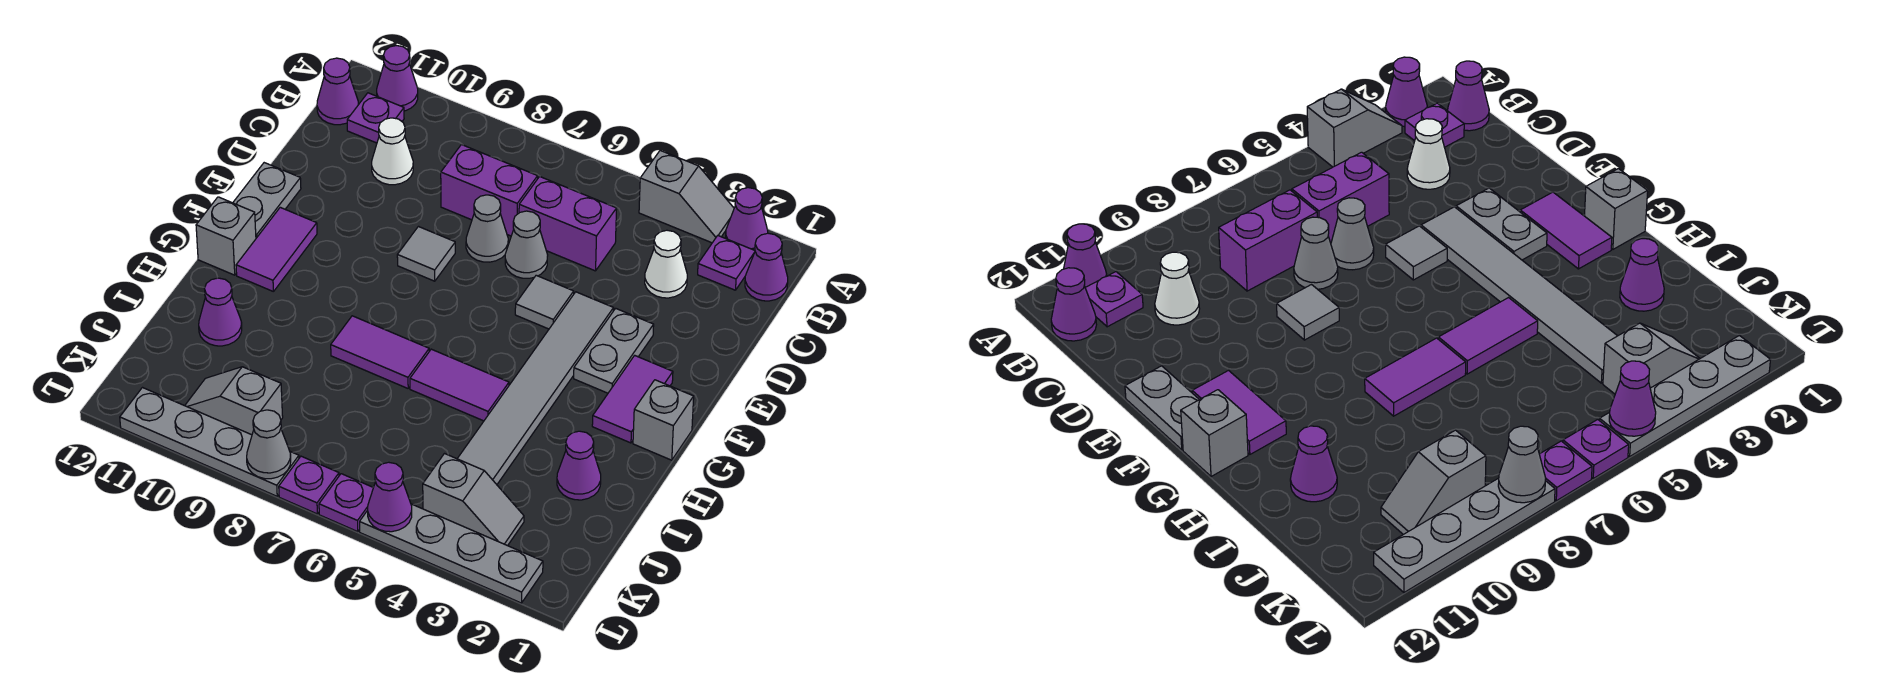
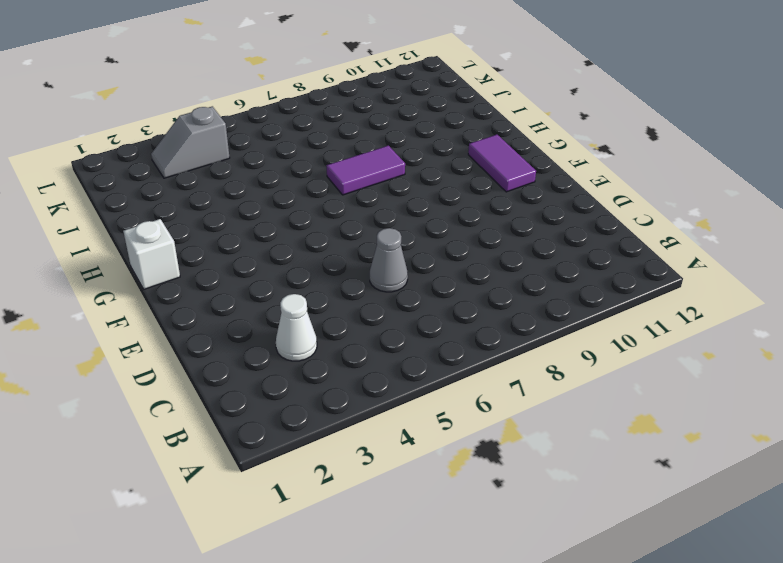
white 1x1 brick [123,219,180,289] -> grey 1x1 brick [633,380,694,460]
none -> purple 1x1 cone [726,188,768,250]
none -> grey 1x2 slope [639,151,734,243]
none -> purple 1x1 cone [377,46,418,111]
none -> purple 1x1 cone [745,233,788,301]

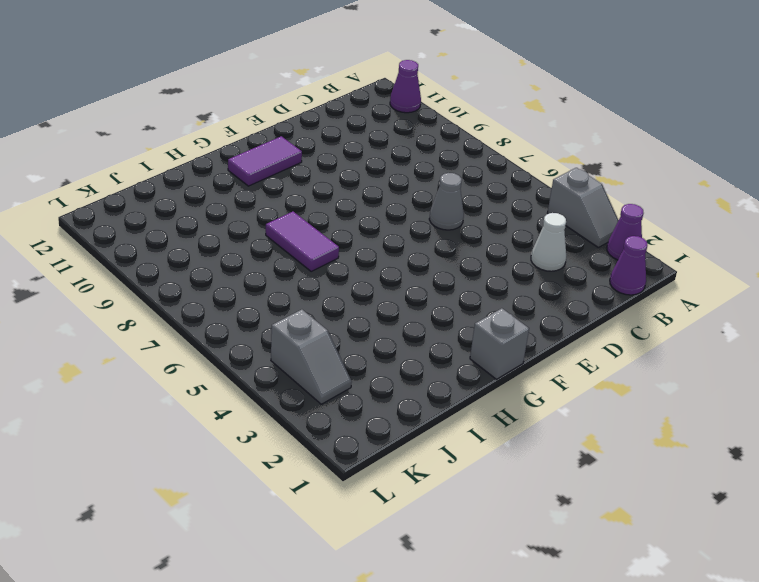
none -> purple 1x1 plate [698,236,755,290]
none -> purple 1x1 plate [347,93,404,143]
none -> purple 1x1 cone [317,58,358,125]
none -> purple 1x2 brick [519,177,617,271]

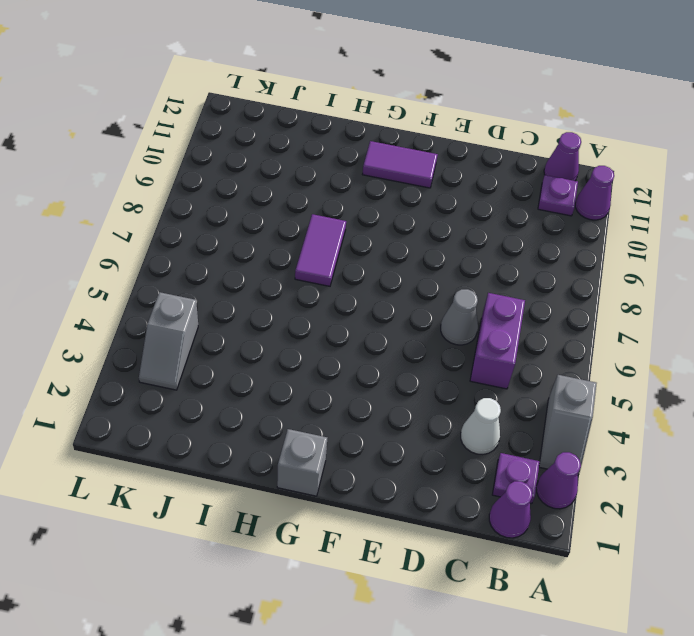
none -> purple 1x2 brick [441,145,538,236]
none -> white 1x1 cone [372,118,413,185]
none -> grey 1x1 cone [466,195,508,262]
none -> grey 1x2 plate [574,308,654,393]

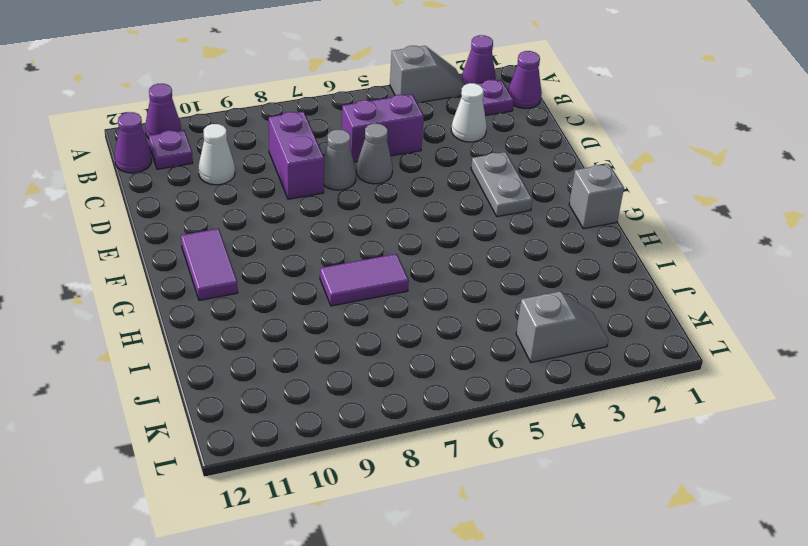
purple 1x2 brick [269,112,324,199] -> purple 1x2 brick turned to [441,145,538,236]
none -> grey 1x6 tile [457,292,614,484]
none -> grey 1x1 tile [515,275,574,329]
none -> grey 1x1 tile [397,227,455,281]
none -> grey 1x2 plate [233,163,301,238]

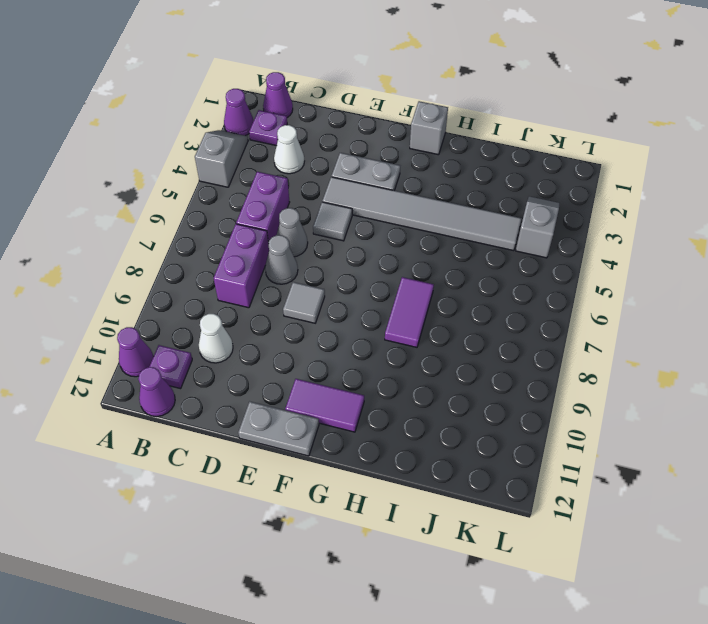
none -> purple 1x2 tile [592,355,673,443]
none -> grey 1x1 brick [196,197,256,275]
none -> purple 1x2 tile [410,349,509,421]
none -> purple 1x1 cone [557,431,601,500]

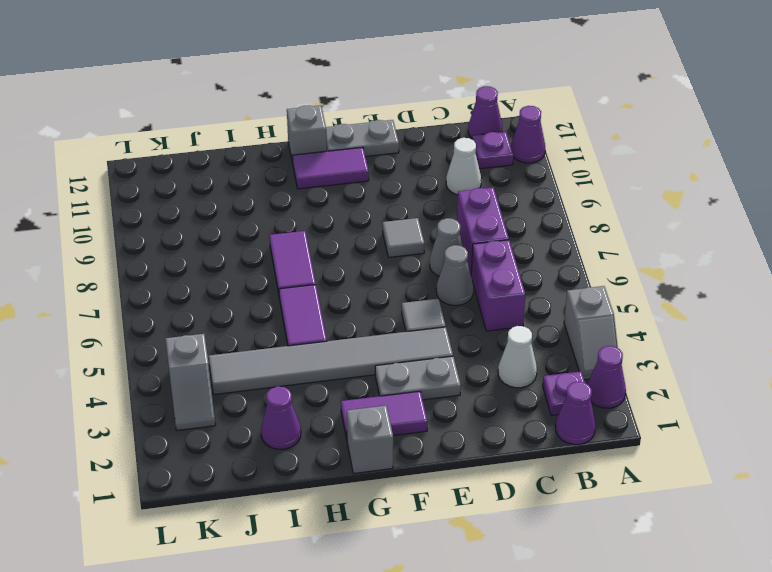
none -> purple 1x1 cone [199,278,242,346]
none -> grey 1x2 slope [185,367,283,435]
none -> grey 1x4 plate [360,504,543,603]
none -> purple 1x1 plate [319,474,373,531]

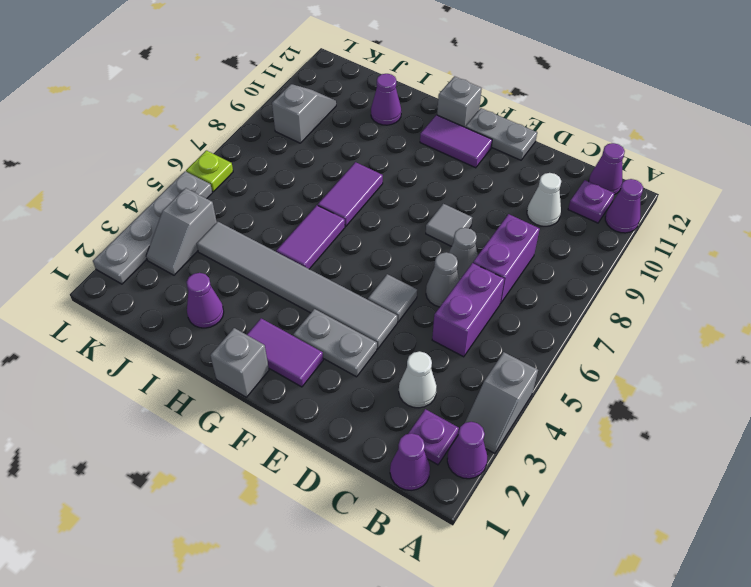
lime 1x1 plate [186,151,233,192] -> purple 1x1 plate [319,474,373,531]
none -> purple 1x1 plate [279,456,339,514]
none -> grey 1x4 plate [120,388,299,496]
none -> purple 1x1 cone [368,462,412,532]
none -> grey 1x1 cone [247,410,291,479]

